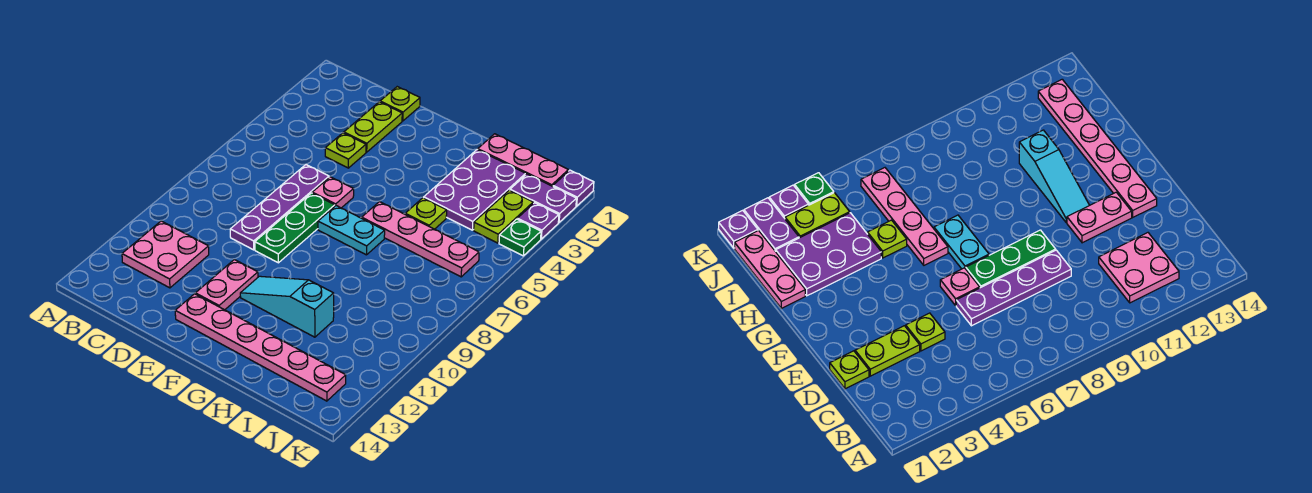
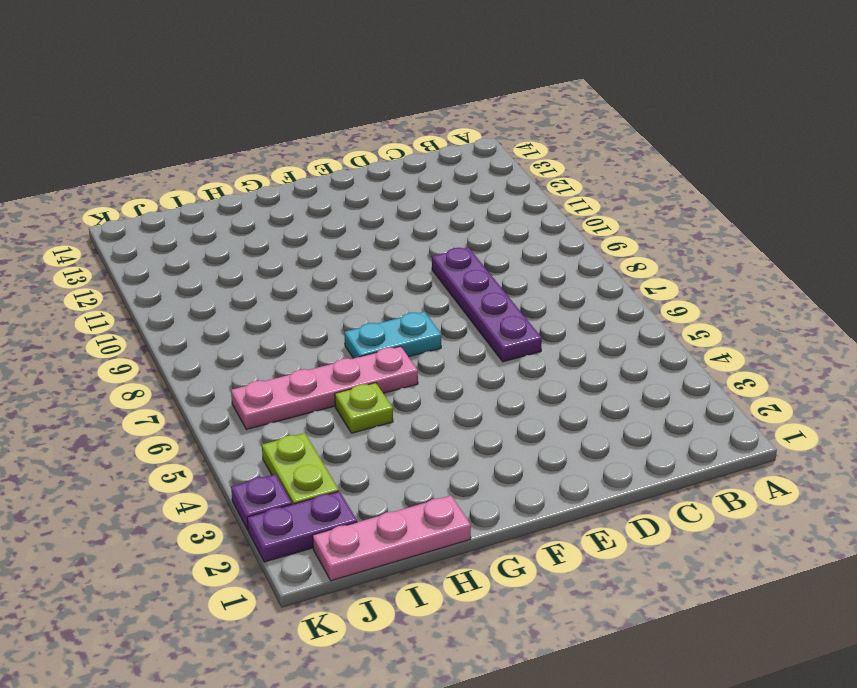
none -> pink 2x2 plate [122,221,209,288]
none -> lime 1x1 plate [380,87,420,121]
none -> lime 1x2 plate [344,102,402,152]

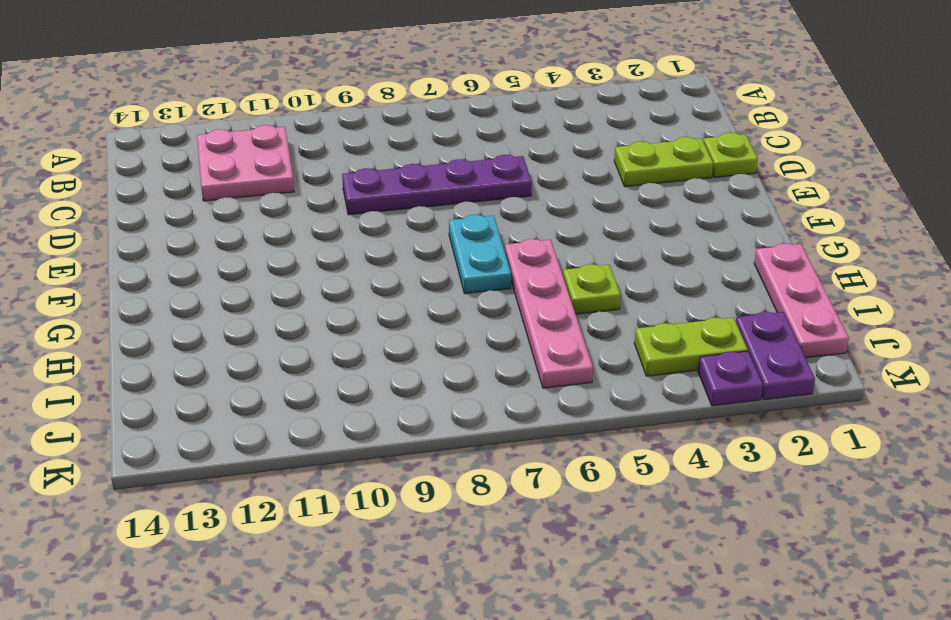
none -> lime 1x1 plate [325,133,366,168]
none -> pink 1x1 plate [312,177,354,208]
none -> green 1x3 plate [255,193,335,263]

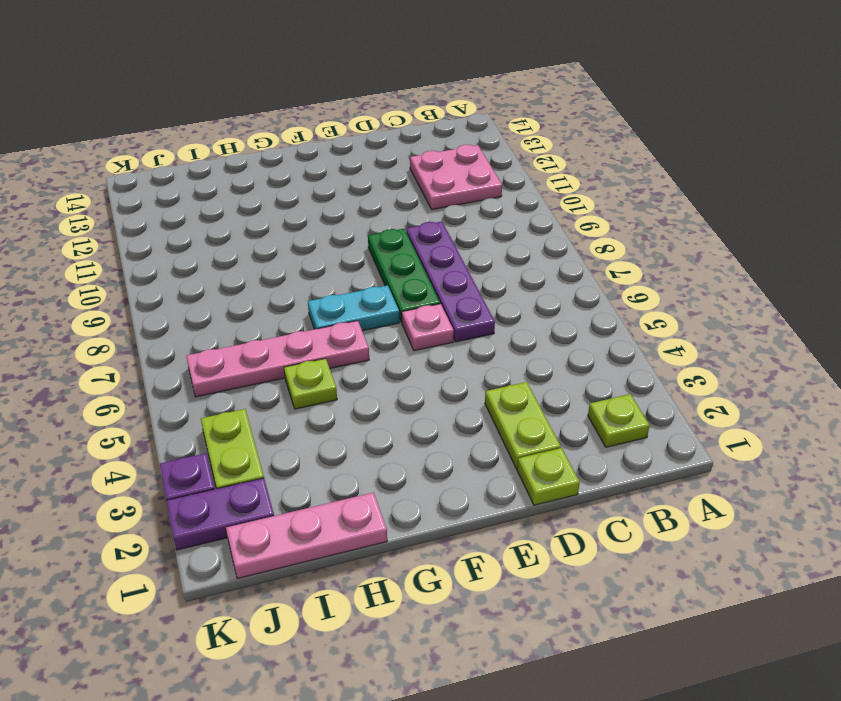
lime 1x1 plate [588,394,650,447] -> lime 1x1 plate moved to [325,133,366,168]
none -> pink 1x2 plate [196,260,258,310]
none -> pink 1x6 plate [175,294,346,401]
none -> cyan 1x3 slope [240,276,334,337]

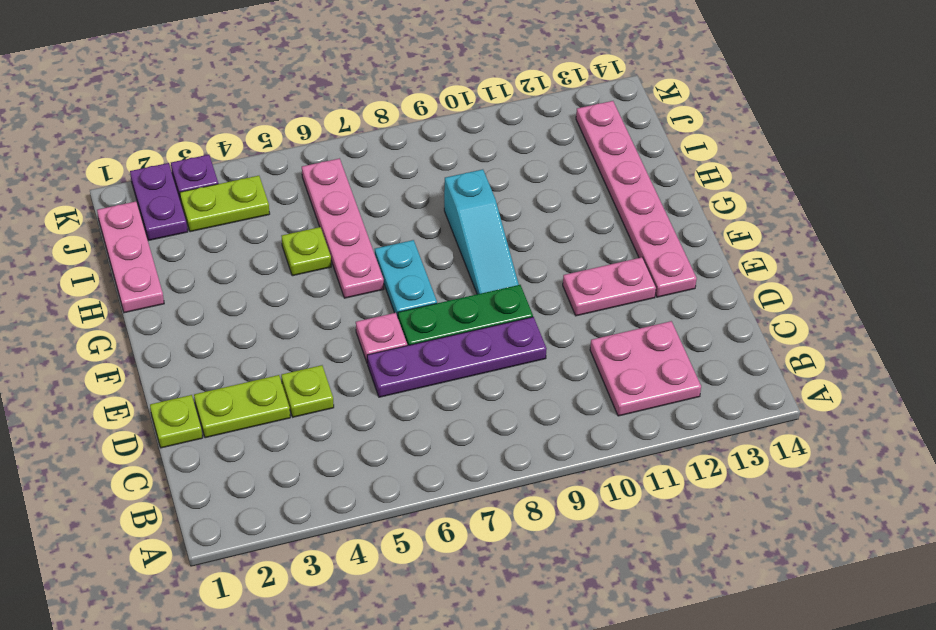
cyan 1x3 slope [444,169,519,294] -> cyan 1x3 slope moved to [240,276,334,337]
none -> purple 2x3 plate [424,150,526,230]
none -> purple 1x1 plate [553,170,594,206]
none -> green 1x1 plate [499,219,541,256]

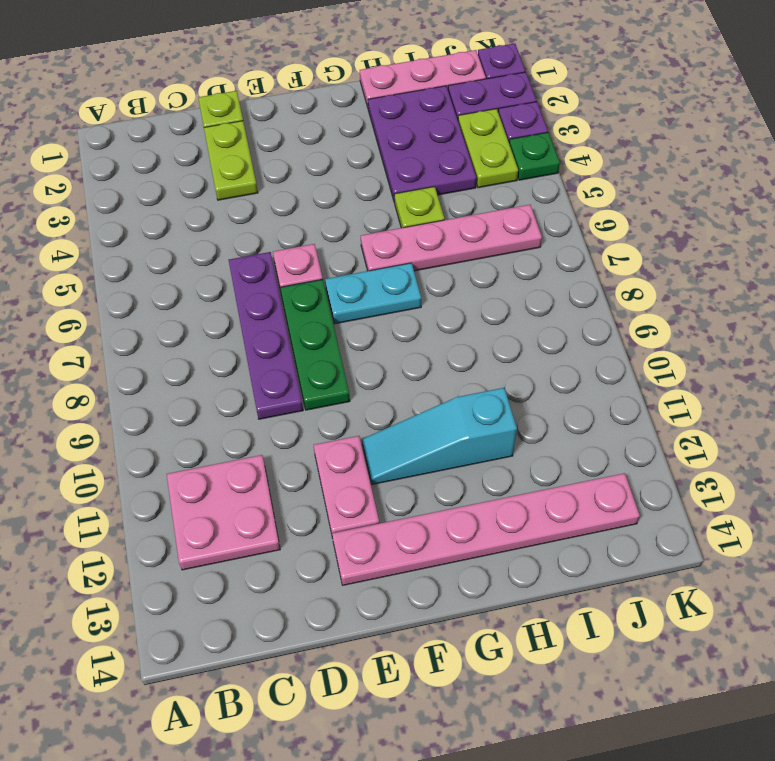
none -> lime 1x1 plate [325,133,366,168]

